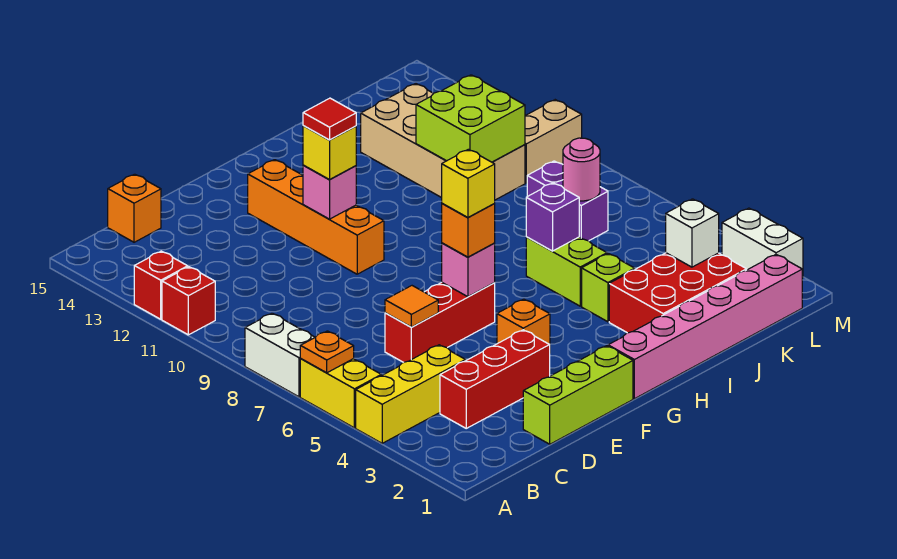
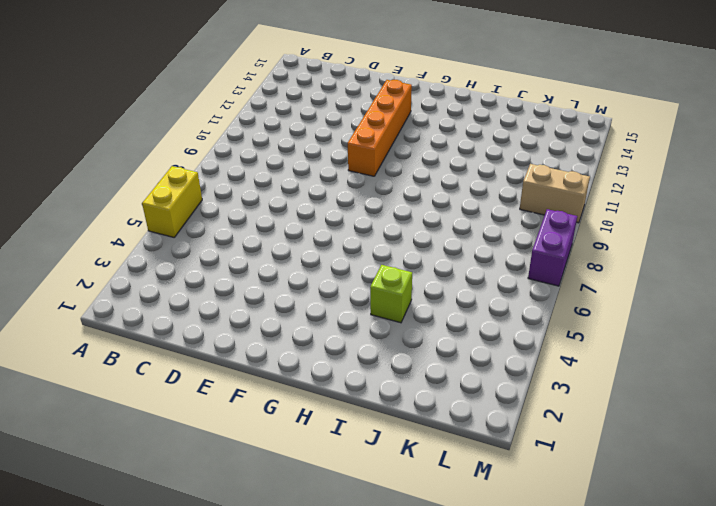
purple 1x2 brick [528,209,577,286] -> purple 1x2 brick moved to [527,161,608,241]
none -> yellow 1x3 brick [356,345,465,443]
none -> white 1x2 brick [245,313,315,397]
none -> red 1x1 brick [162,267,215,335]
none -> red 1x1 brick [134,251,188,319]

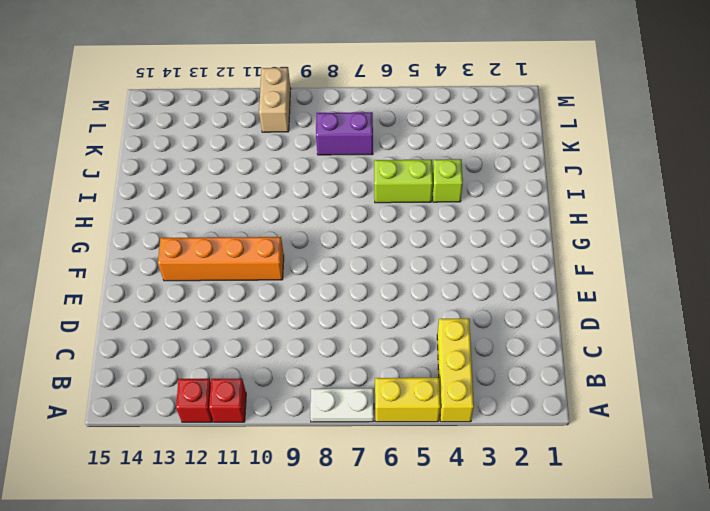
white 1x2 plate [310,388,374,422] -> white 1x2 brick [245,313,315,397]
none -> red 1x3 brick [440,330,550,428]
none -> orange 1x1 brick [108,174,161,242]
none -> lime 1x3 brick [523,346,633,444]
none -> red 1x3 brick [385,283,495,362]

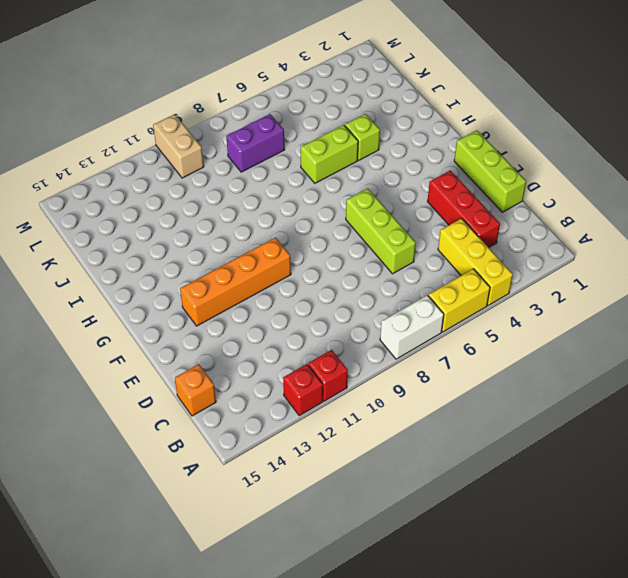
lime 1x3 brick [346,188,416,274] -> red 1x3 brick [385,283,495,362]
none -> orange 1x1 brick [497,299,550,345]
none -> pink 1x6 brick [608,255,802,399]
none -> red 2x3 brick [609,253,747,333]
none -> tan 2x4 brick [361,84,525,200]

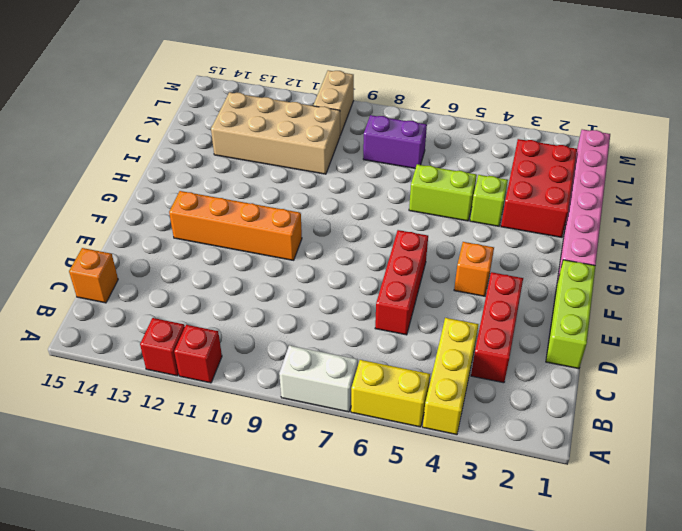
none -> white 1x2 brick [722,208,803,278]
none -> orange 1x1 plate [300,331,354,373]
none -> orange 1x1 tile [385,286,438,327]
none -> pink 1x1 brick [442,243,495,297]

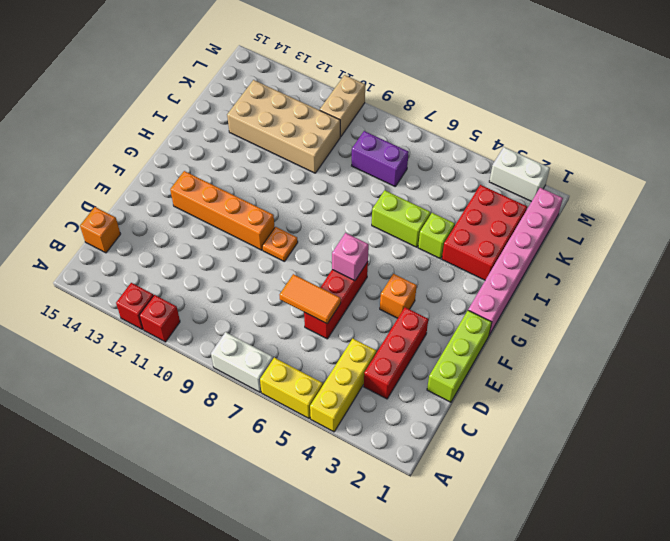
orange 1x2 tile [280,274,341,324] -> orange 1x1 tile [385,286,438,327]
orange 1x1 plate [262,227,298,262] -> orange 1x1 plate moved to [300,331,354,373]
none -> pink 1x1 brick [303,165,356,219]
none -> purple 1x1 brick [526,183,579,251]
none -> lime 2x2 brick [416,75,525,162]
none -> white 1x1 brick [666,199,719,267]

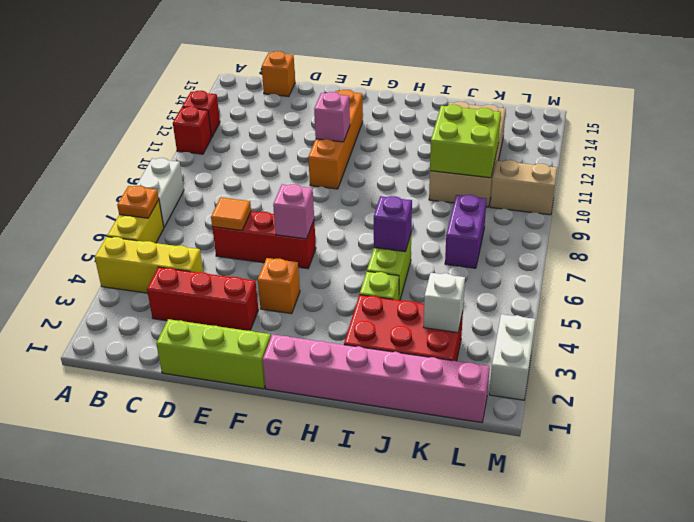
none -> pink 1x1 round brick [563,138,600,201]
none -> orange 1x1 brick [442,203,495,257]
none -> yellow 1x1 brick [303,126,356,180]
none -> yellow 1x1 brick [442,149,495,217]

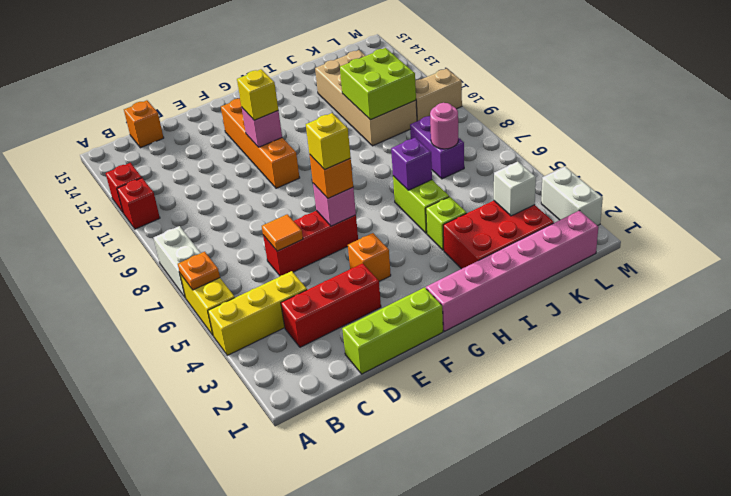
none -> red 1x1 tile [303,98,356,140]

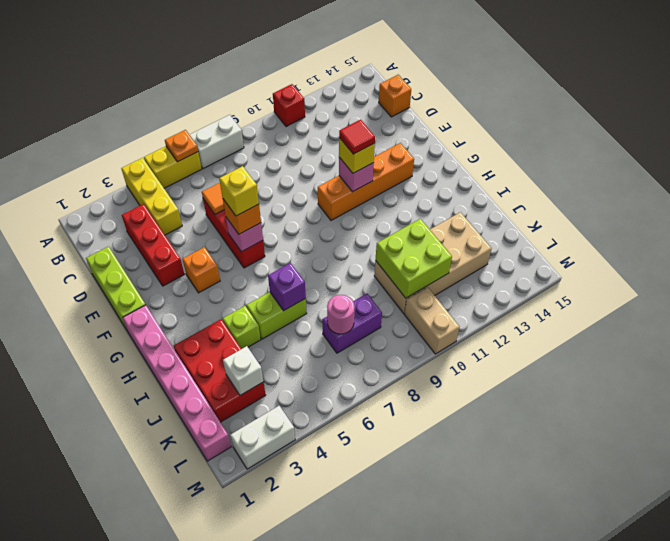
none -> red 1x1 brick [134,251,188,319]

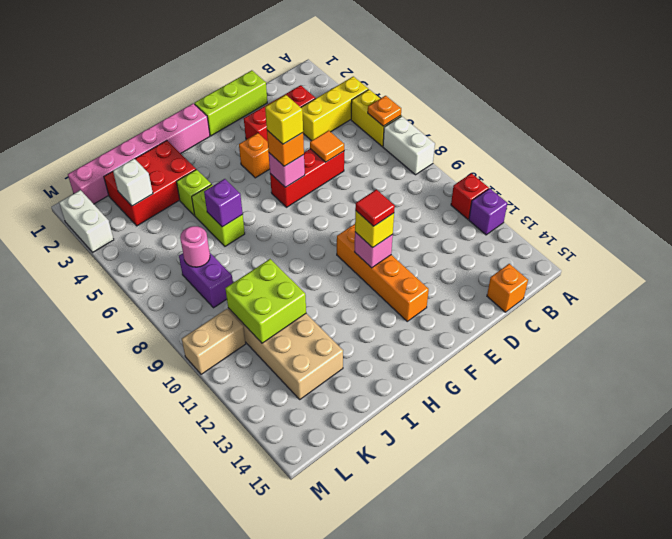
purple 1x1 brick [469,188,507,235] -> red 1x1 brick [134,251,188,319]

